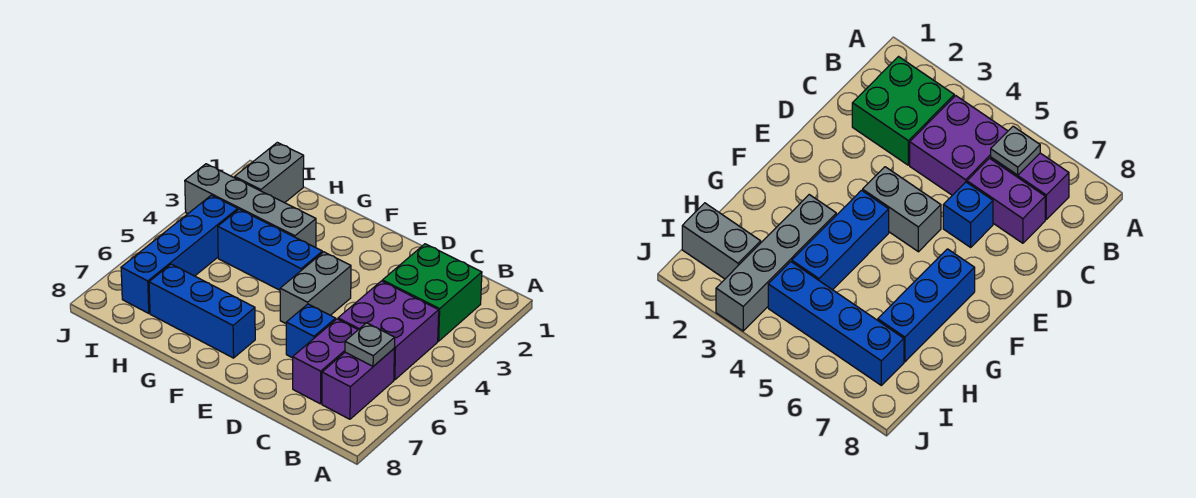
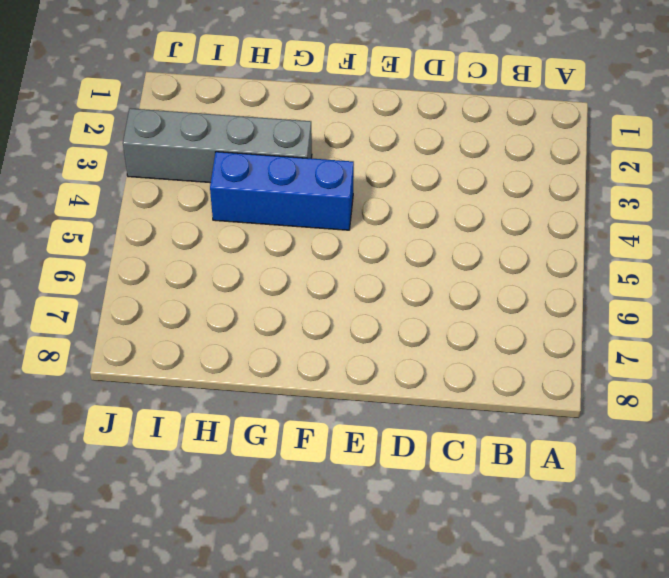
none -> green 2x2 brick [382,244,482,341]
none -> purple 2x2 brick [338,281,439,380]
none -> purple 1x2 brick [322,349,394,419]

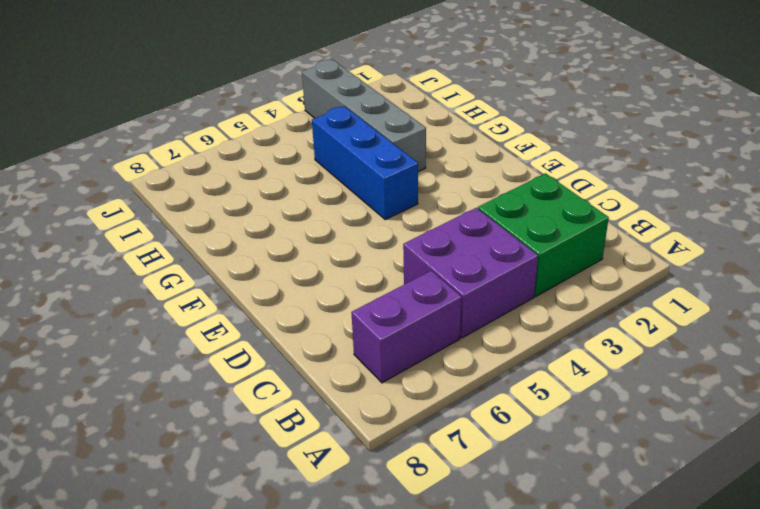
none -> purple 1x2 brick [293,319,358,404]
none -> blue 1x1 brick [286,304,336,358]
none -> grey 1x2 brick [280,252,351,323]

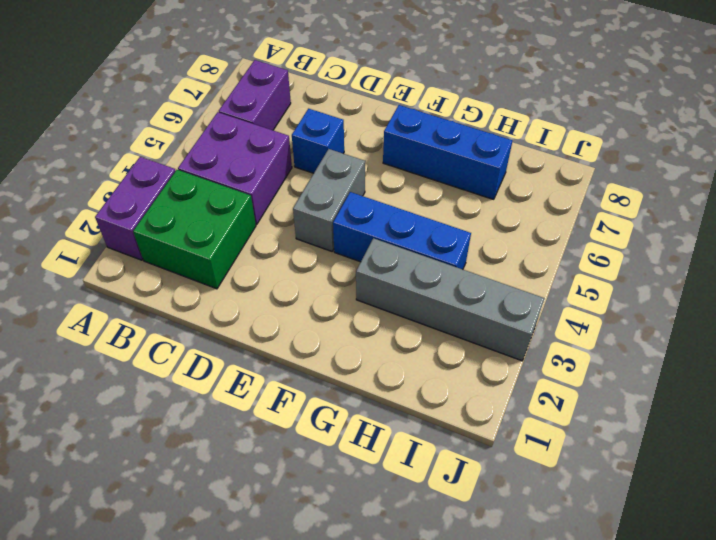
purple 1x2 brick [95,157,175,260] -> purple 1x2 brick moved to [293,319,358,404]
none -> grey 1x2 brick [235,142,304,203]
none -> blue 1x4 brick [121,195,238,313]
none -> grey 1x1 plate [345,323,395,366]

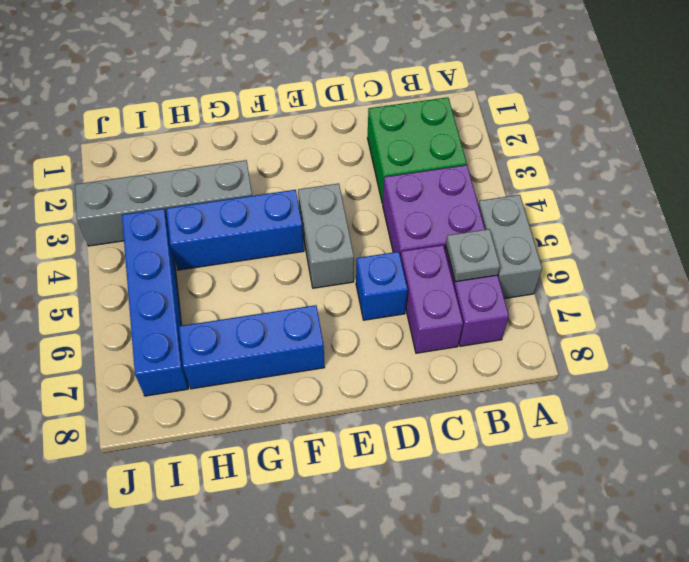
grey 1x2 brick [478,195,542,299] -> grey 1x2 brick moved to [235,142,304,203]

